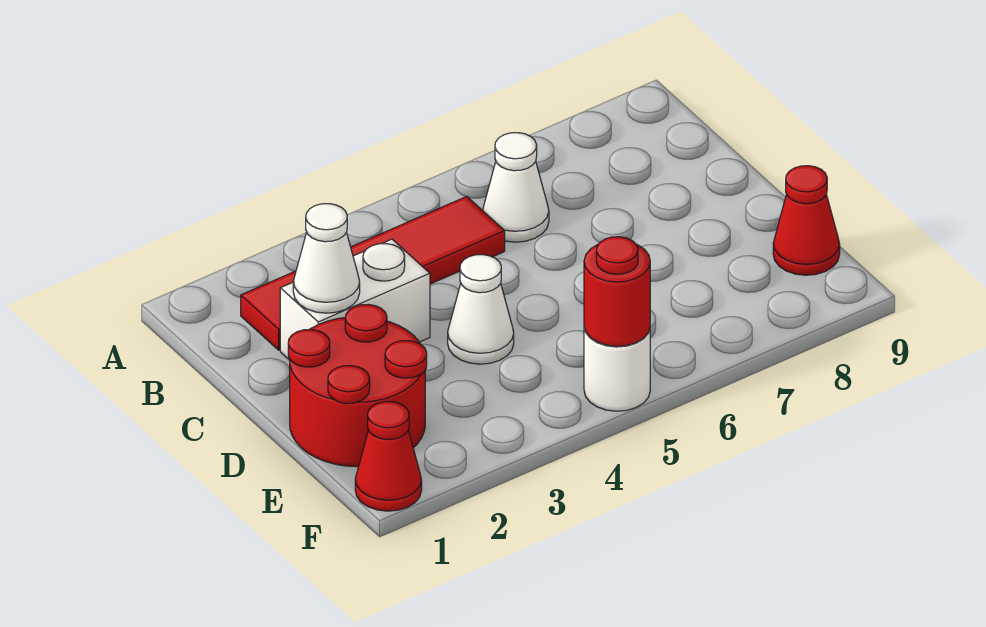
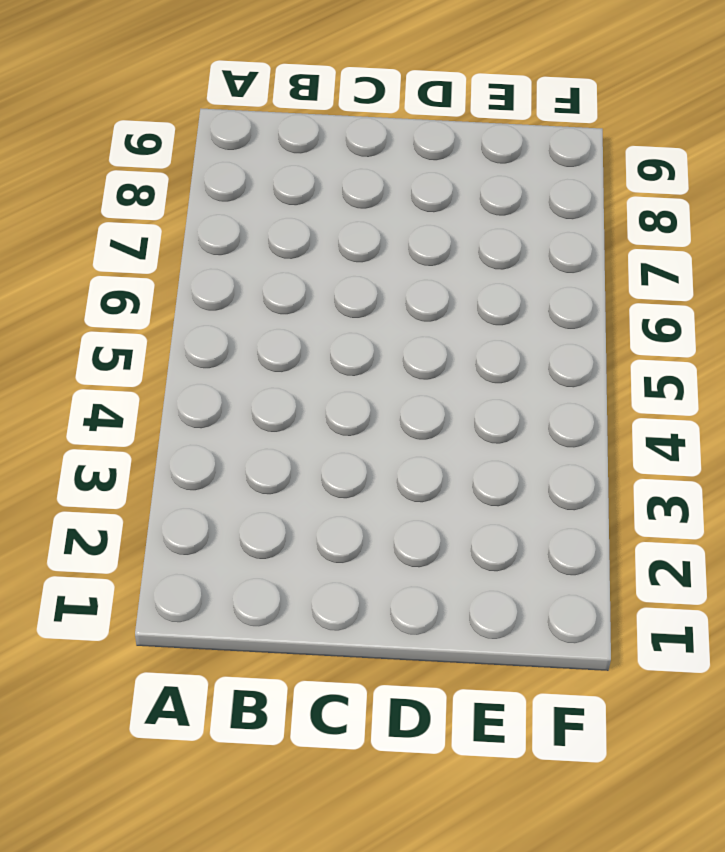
none -> red 1x4 tile [241,196,505,350]
none -> white 1x1 cone [483,133,549,242]

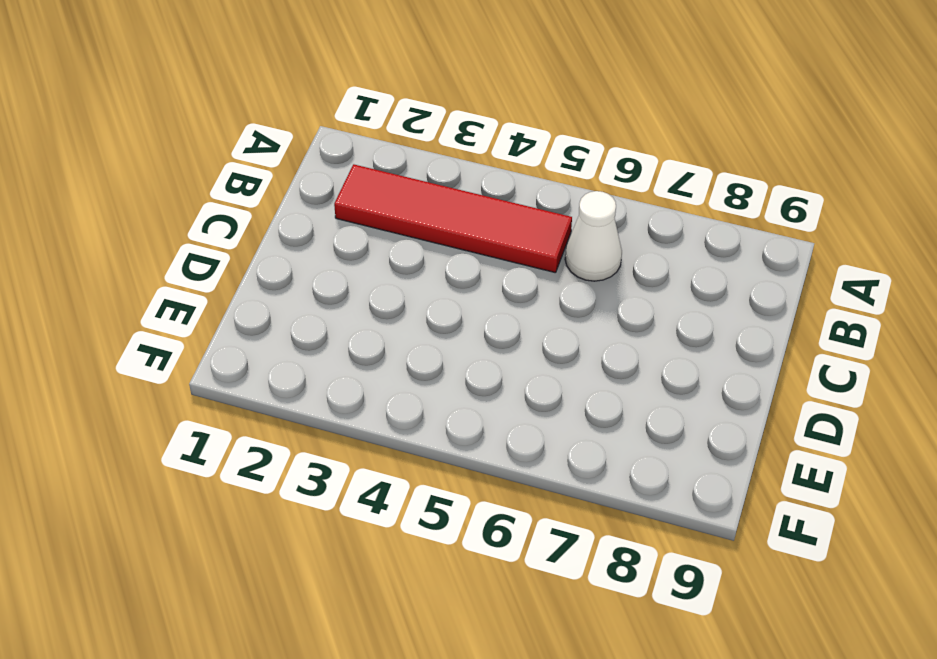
none -> white 1x2 brick [280,239,430,360]
none -> red 2x2 round brick [288,305,427,467]

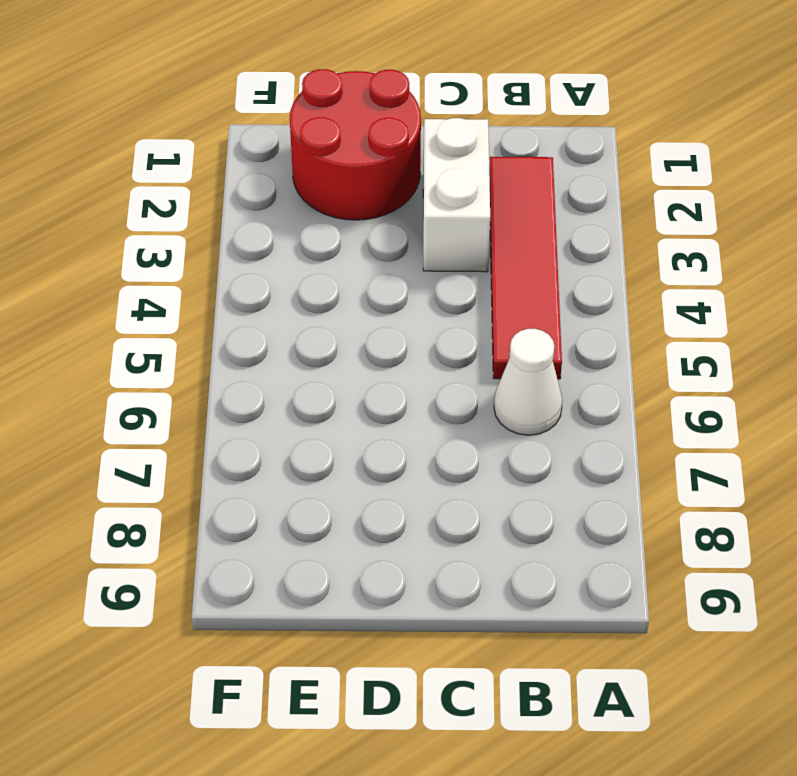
none -> white 1x1 cone [448,255,514,364]
none -> red 1x1 cone [773,166,840,275]

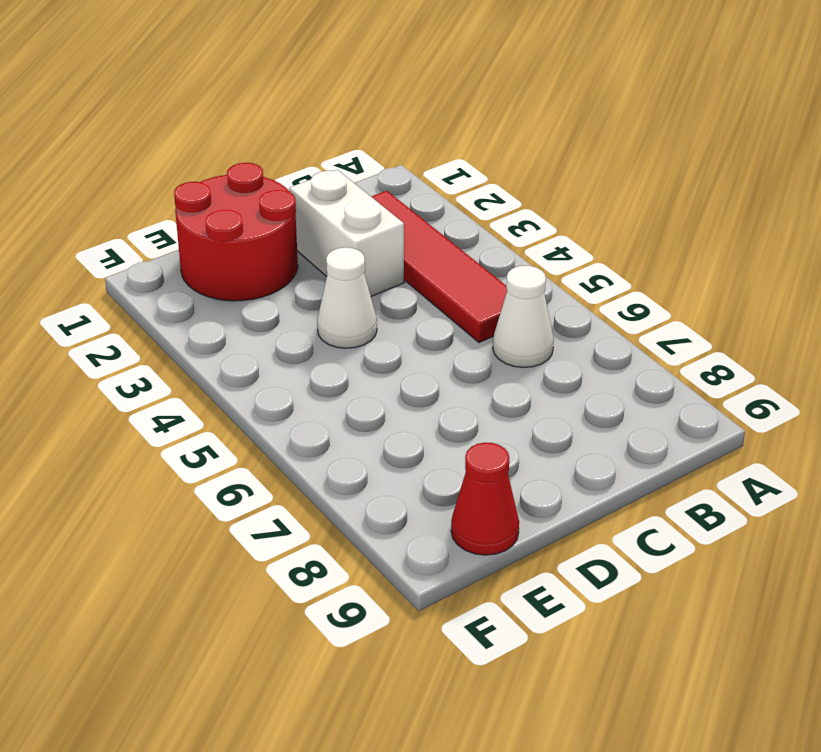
none -> red 1x1 cone [355,402,422,511]
none -> white 1x1 round brick [584,327,650,411]

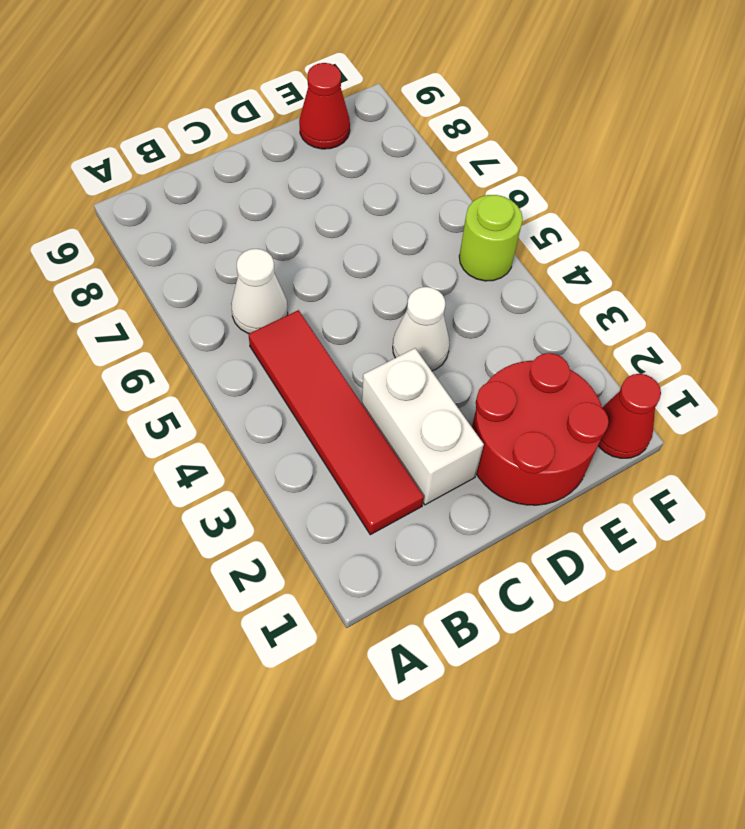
lime 1x1 round brick [459,195,523,281] -> white 1x1 round brick [584,327,650,411]
none -> white 1x1 cone [293,204,360,313]
none -> red 1x1 round brick [584,237,650,346]

